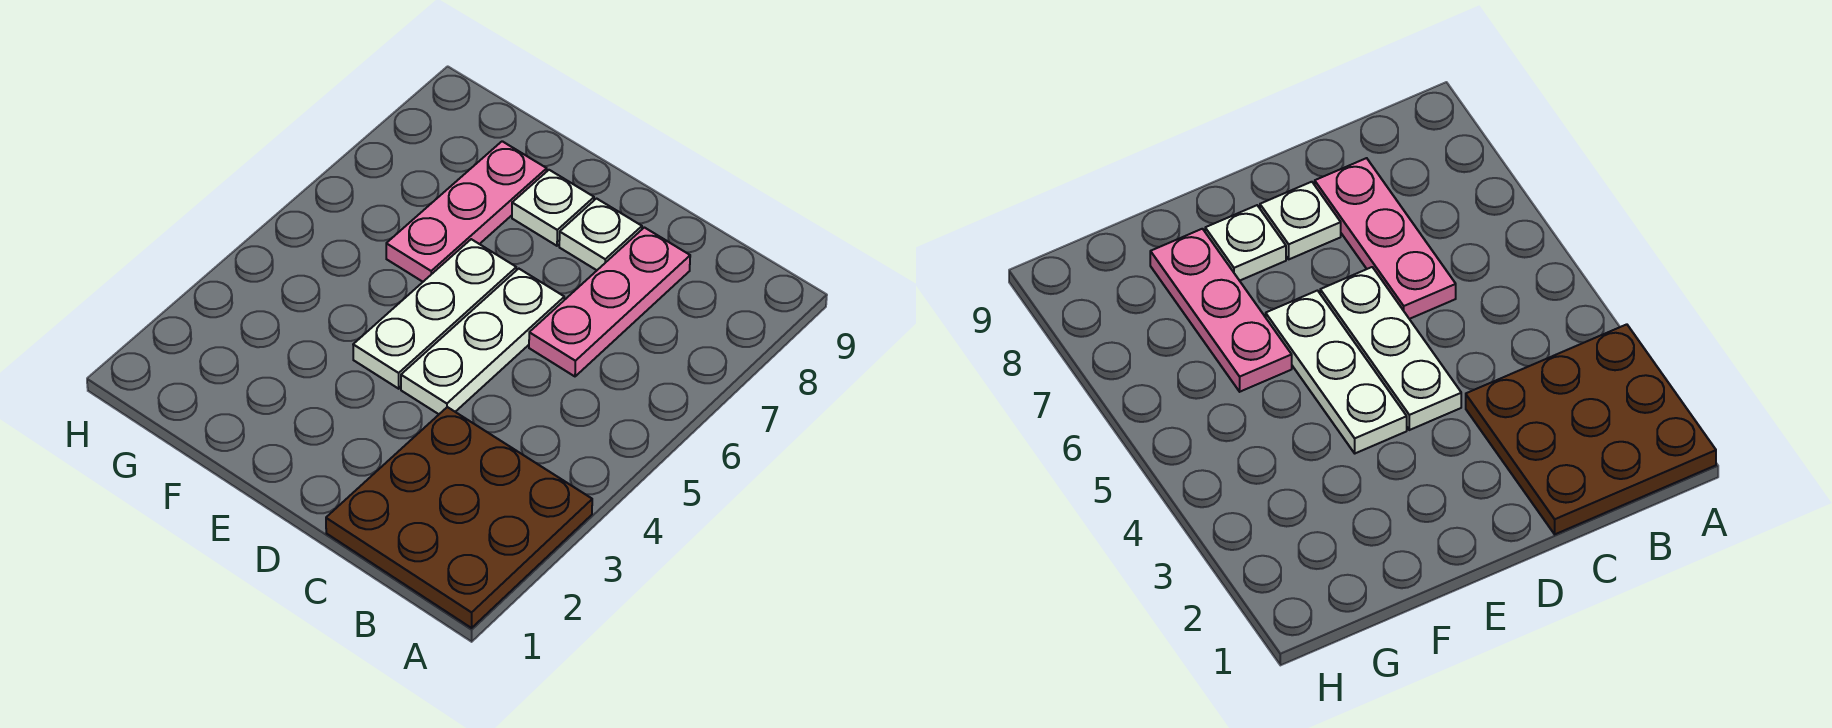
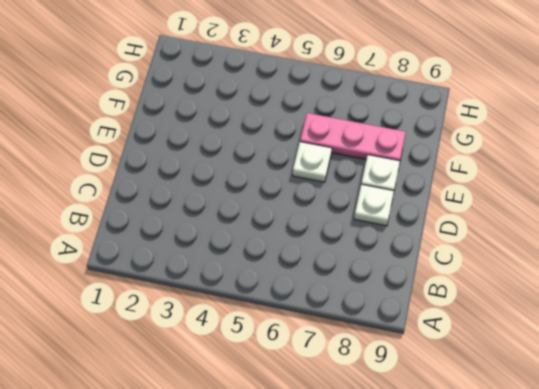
white 1x1 plate [293,142,332,182] -> white 1x3 plate [353,239,516,389]
none -> brown 3x3 plate [326,407,592,628]
none -> pink 1x3 plate [529,227,690,376]

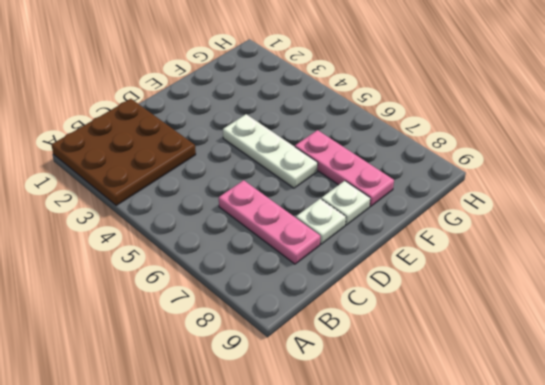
none -> white 1x3 plate [401,269,564,414]

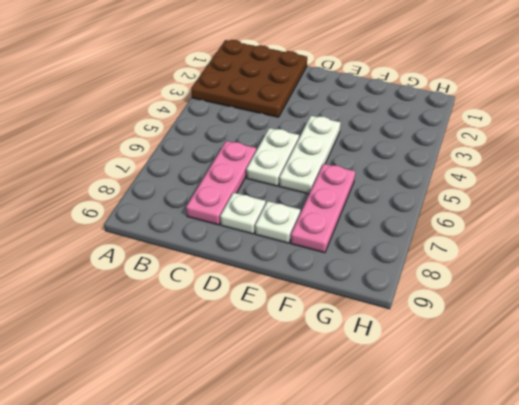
white 1x2 plate [246,128,299,186] -> white 1x3 plate [401,269,564,414]

